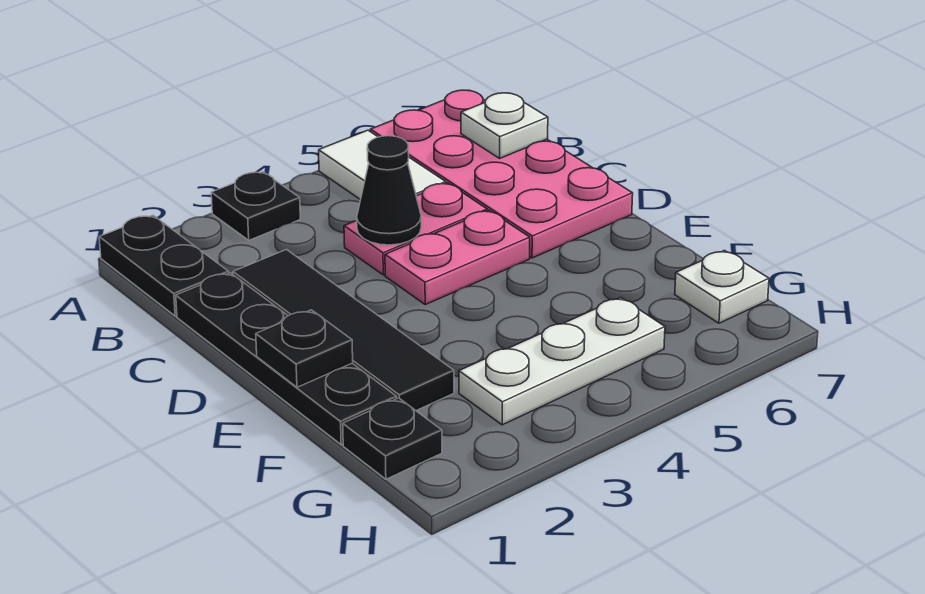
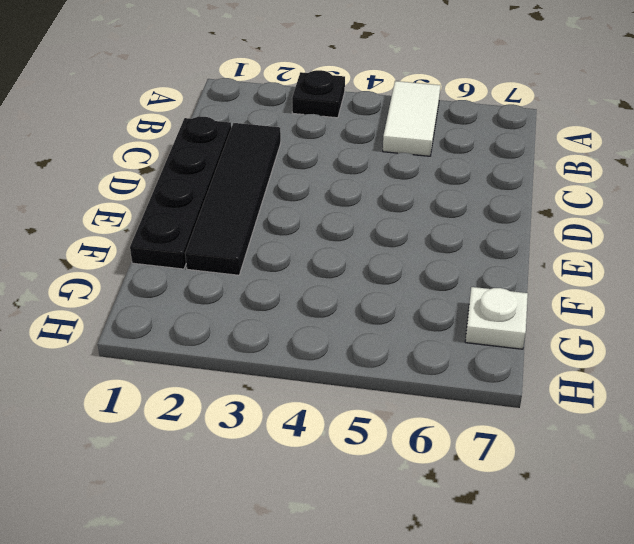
none -> black 1x2 plate [99,215,229,316]
none -> pink 2x4 plate [370,90,633,258]
none -> pink 1x2 plate [344,183,487,275]

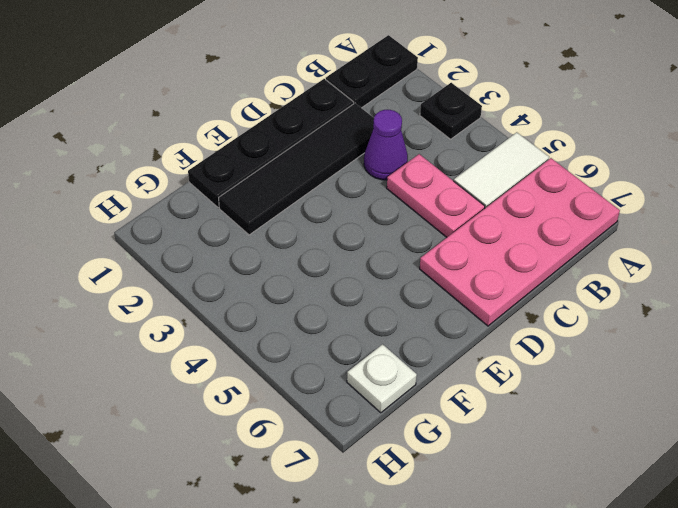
purple 1x1 cone [364,110,408,180] -> none
none -> pink 1x2 plate [385,210,530,305]
none -> black 1x1 plate [343,398,442,479]
none -> white 1x3 plate [459,298,665,425]

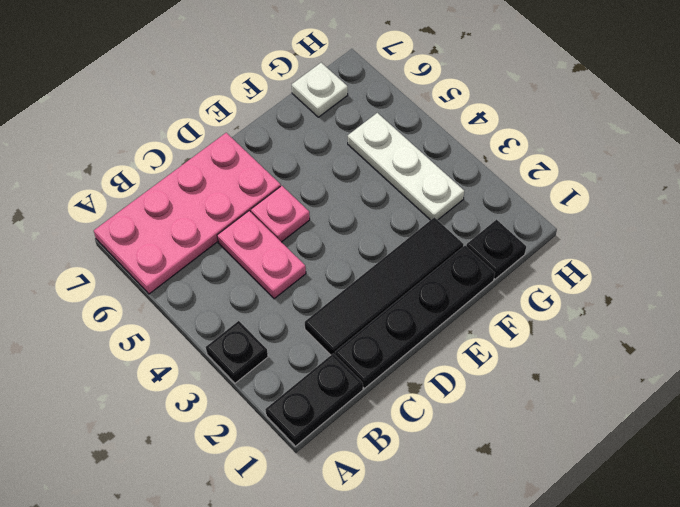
pink 1x1 plate [251,186,310,242] -> pink 1x2 plate [385,210,530,305]
none -> white 1x2 tile [319,130,446,200]
none -> white 1x1 plate [461,93,548,158]
none -> black 1x1 cone [357,136,421,245]

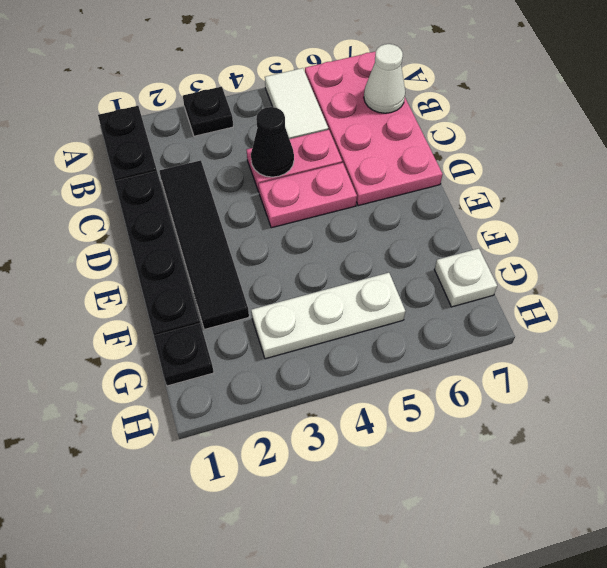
white 1x1 cone [364,44,405,113] -> white 1x1 plate [461,93,548,158]
none -> black 1x1 plate [256,310,353,387]

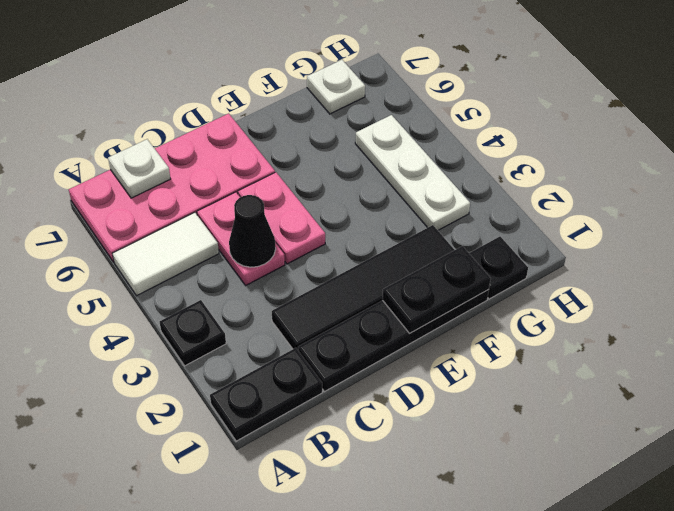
black 1x2 plate [382,246,491,333] -> black 1x1 plate [256,310,353,387]

